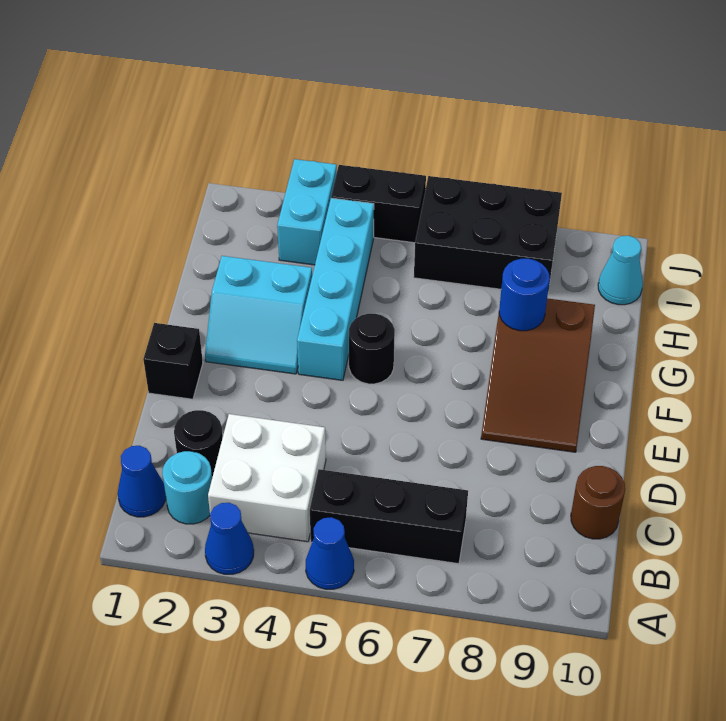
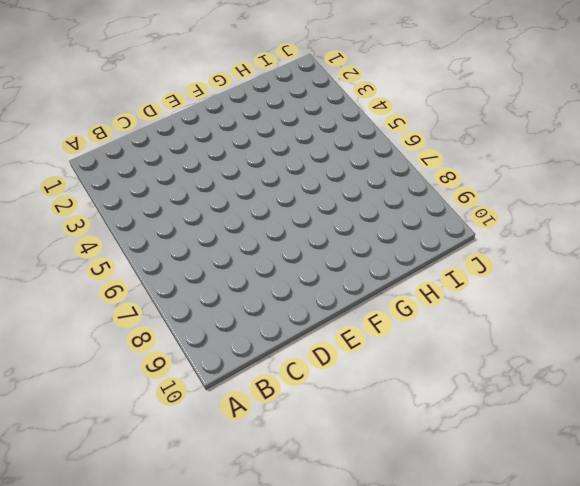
none -> blue 1x1 cone [205,503,254,574]
none -> blue 1x1 cone [306,517,354,589]
none -> blue 1x1 cone [118,446,166,517]

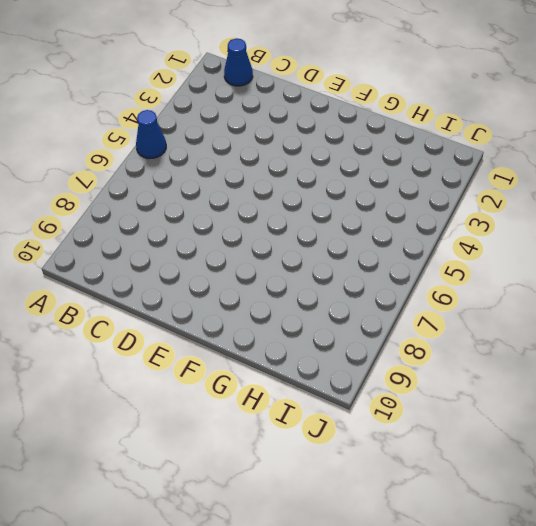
none -> blue 1x1 cone [205,503,254,574]
none -> cyan 1x1 round brick [162,451,212,524]
none -> white 2x2 brick [208,414,326,542]

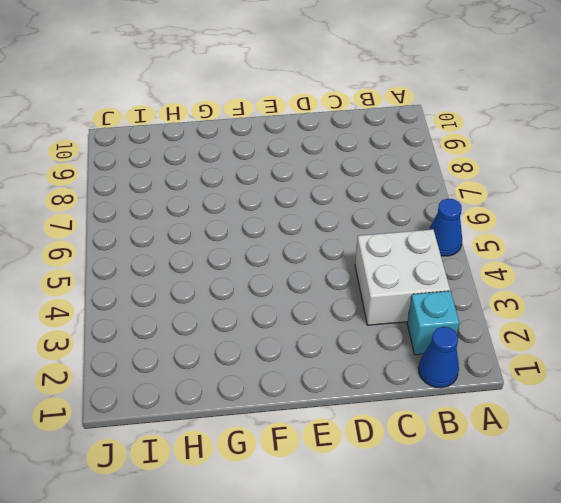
cyan 1x1 brick [407,291,459,355] -> cyan 1x1 round brick [162,451,212,524]
none -> blue 1x1 cone [205,503,254,574]
none -> black 1x3 brick [310,469,468,564]
none -> black 1x1 round brick [174,410,223,477]

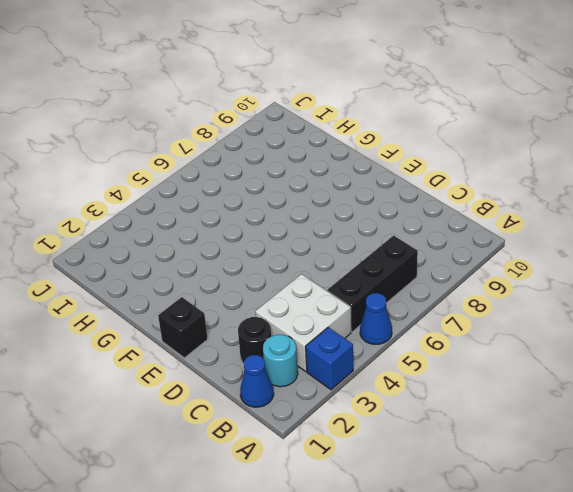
blue 1x1 brick [306,327,353,390] -> blue 1x1 cone [205,503,254,574]
none -> brown 1x1 round brick [571,466,625,539]
none -> brown 2x3 slope [481,298,595,452]
none -> cyan 2x2 slope [205,256,312,374]

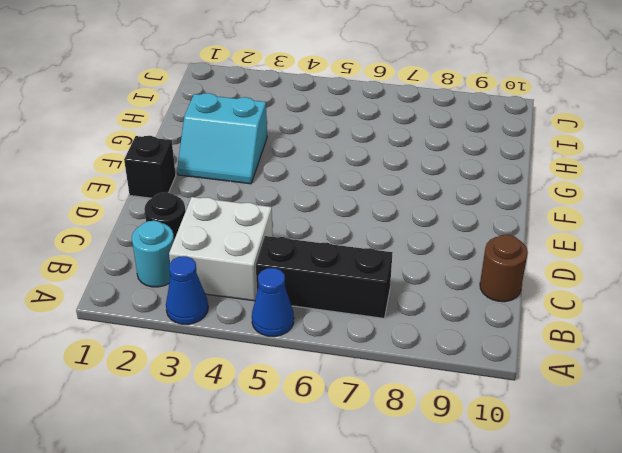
none -> blue 1x1 cone [118,446,166,517]
none -> brown 2x3 slope [481,298,595,452]
none -> cyan 1x4 brick [297,198,374,380]

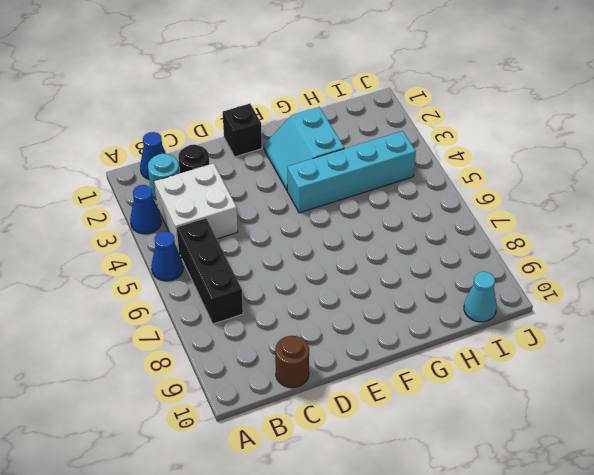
none -> brown 2x3 slope [481,298,595,452]
none -> black 1x1 round brick [349,314,395,384]
none -> cyan 1x2 brick [277,159,337,265]

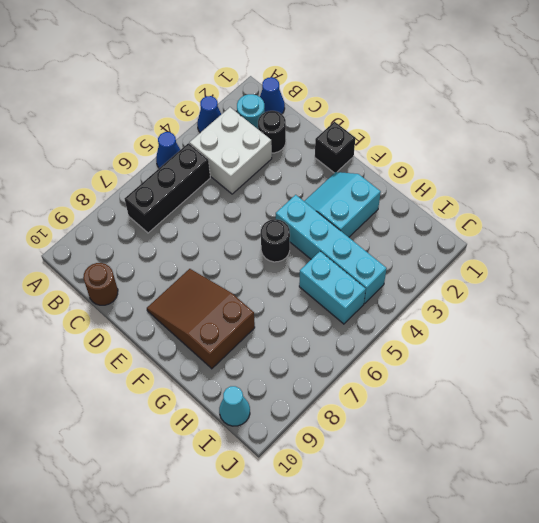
cyan 1x2 brick [299,251,366,324] -> cyan 1x2 brick moved to [277,159,337,265]
none -> black 2x3 brick [414,176,562,292]
none -> black 1x2 brick [331,165,426,243]
none -> blue 1x1 round brick [499,259,550,331]

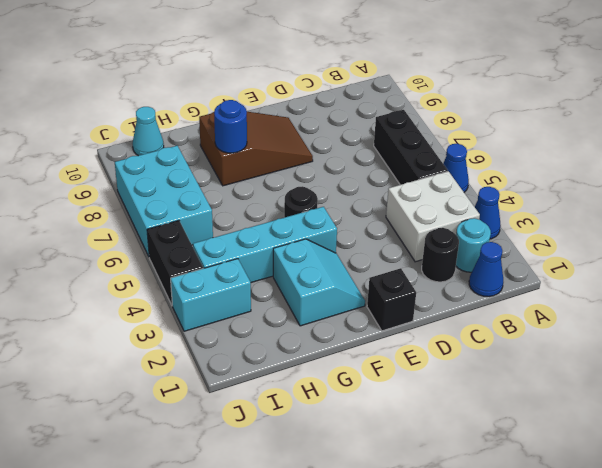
cyan 2x3 brick [115,146,213,256] -> black 2x3 brick [414,176,562,292]
none -> brown 1x1 round brick [571,466,625,539]

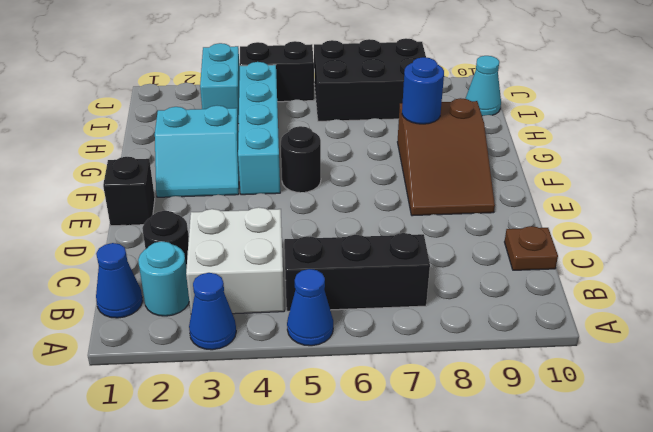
brown 1x1 plate [505,226,558,270] -> brown 1x1 round brick [571,466,625,539]

